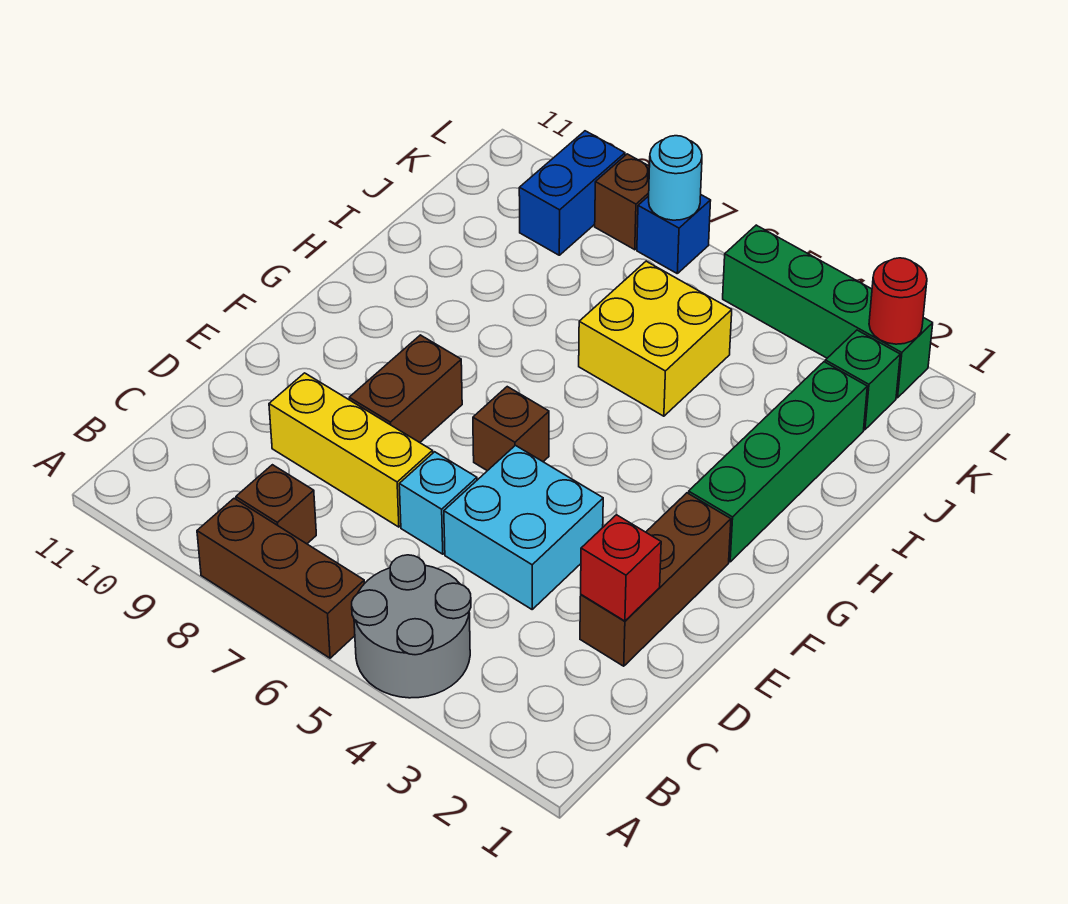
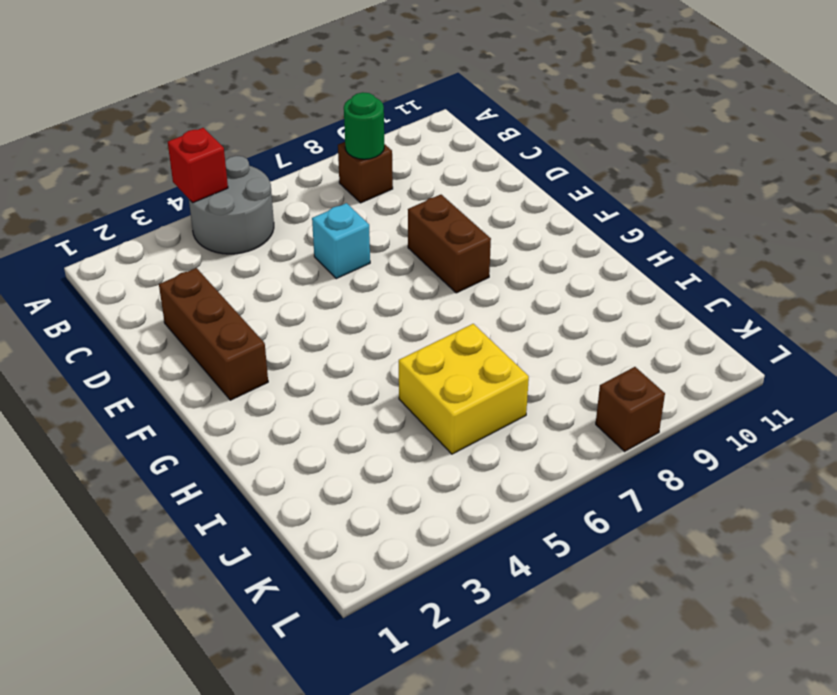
red 1x1 brick [168,128,228,203] -> red 1x1 brick moved to [581,515,661,621]
green 1x1 round brick [344,92,384,159] -> none
none -> brown 1x3 brick [197,498,365,658]
none -> cyan 2x2 brick [444,445,603,609]
none -> yellow 1x3 brick [269,373,433,527]

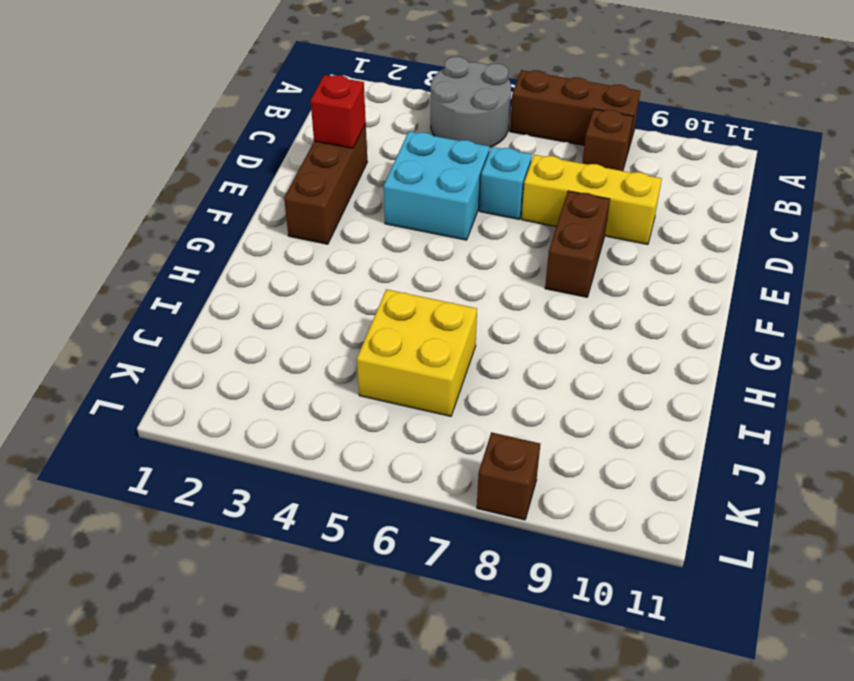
none -> brown 1x1 brick [473,387,549,471]
none -> green 1x4 brick [689,362,867,562]
none -> green 1x1 brick [825,330,900,430]

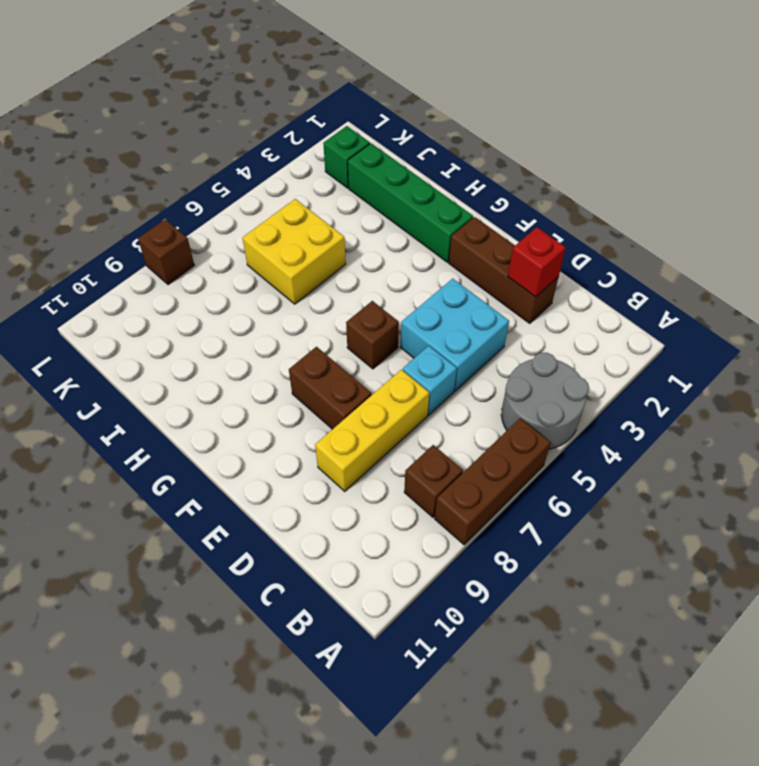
none -> blue 1x2 brick [519,131,625,255]
none -> green 1x4 brick [723,225,933,398]
none -> blue 1x1 brick [637,195,711,273]

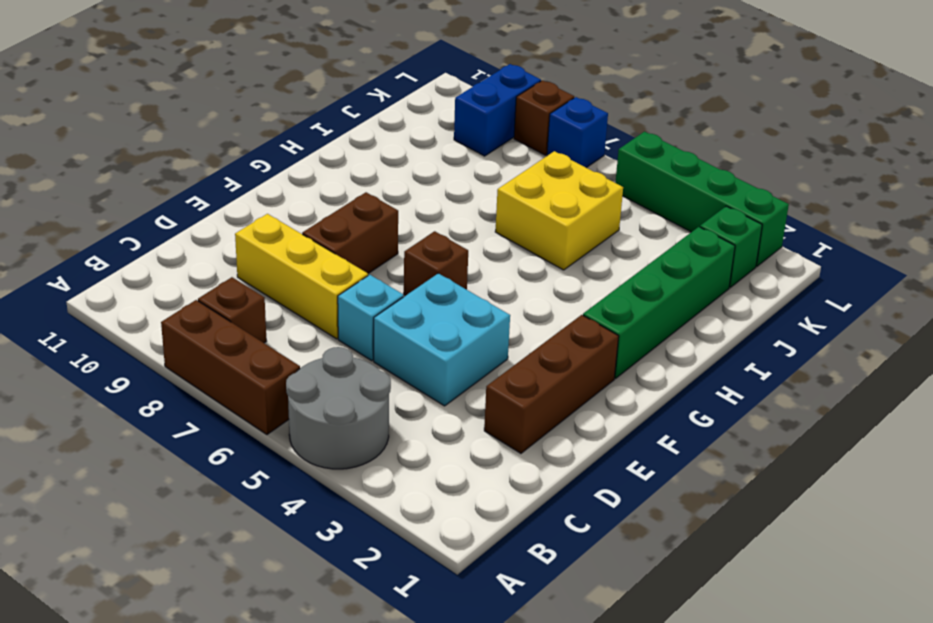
none -> red 1x1 brick [581,515,661,621]
none -> red 1x1 round brick [869,258,927,344]
none -> cyan 1x1 round brick [649,136,702,220]

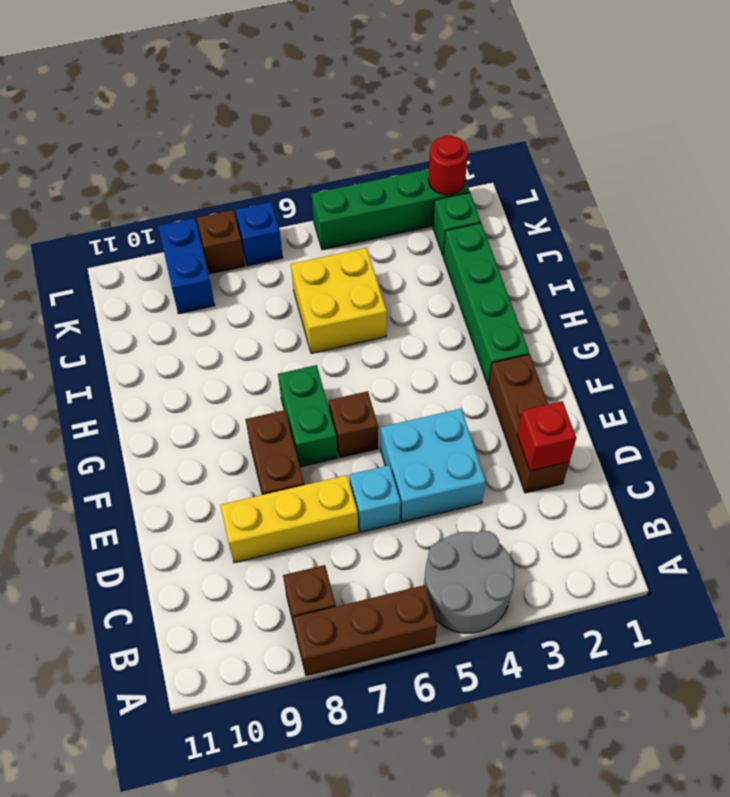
green 1x2 brick [278,365,338,467] -> none
none -> cyan 1x1 round brick [649,136,702,220]

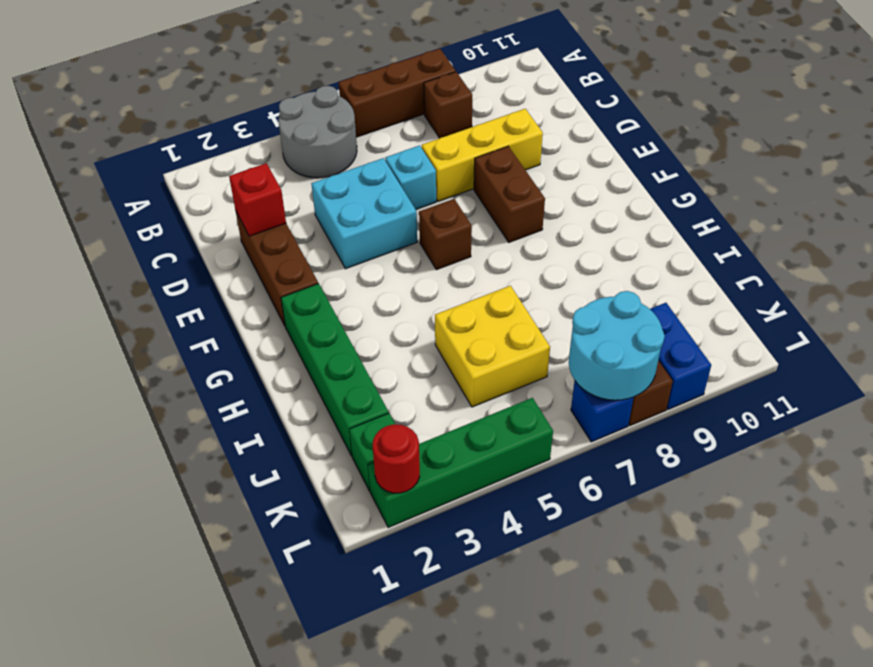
cyan 2x2 round brick [569,291,665,400] -> cyan 1x1 round brick [649,136,702,220]

